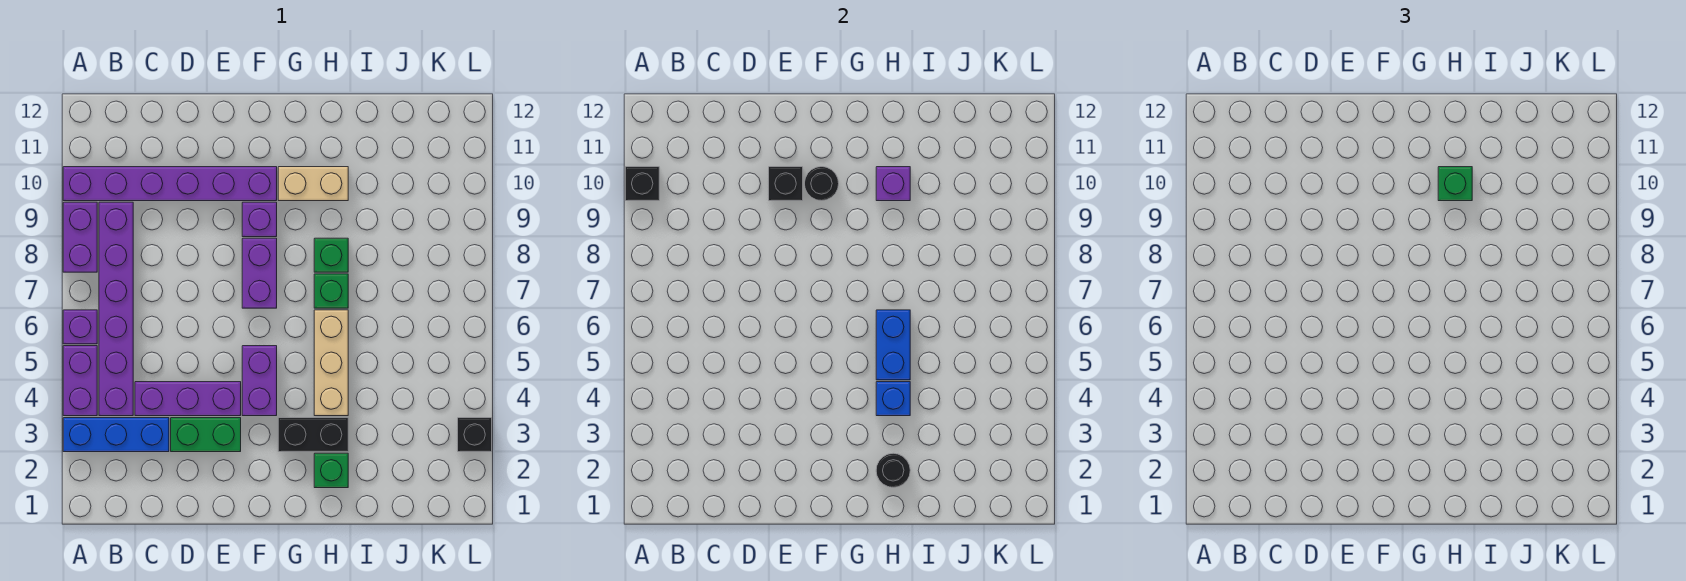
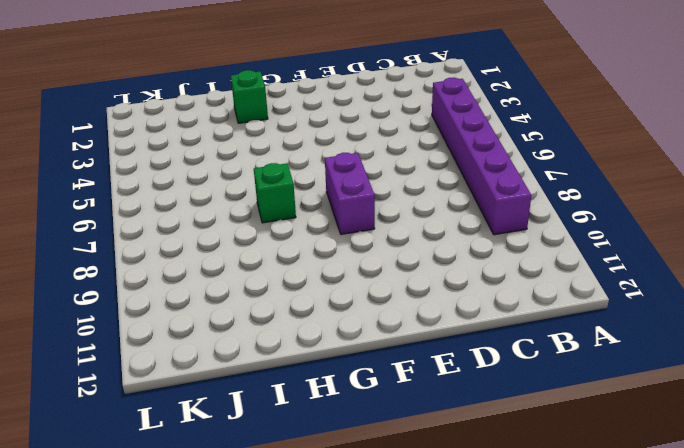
none -> blue 1x3 brick [63,418,169,452]
none -> purple 1x2 brick [63,346,97,416]
none -> purple 1x1 brick [63,310,97,344]

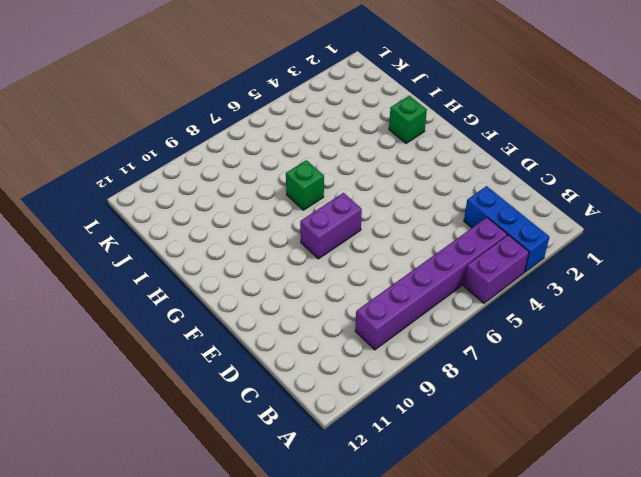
none -> purple 1x1 brick [63,310,97,344]
none -> purple 1x2 brick [63,202,97,272]
none -> purple 1x6 brick [63,167,277,201]

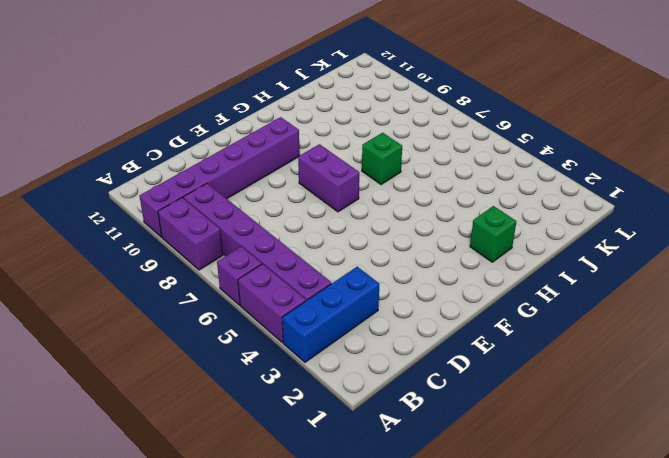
none -> purple 1x3 brick [135,382,241,416]
none -> green 1x2 brick [171,418,241,452]
none -> purple 1x2 brick [242,346,277,416]

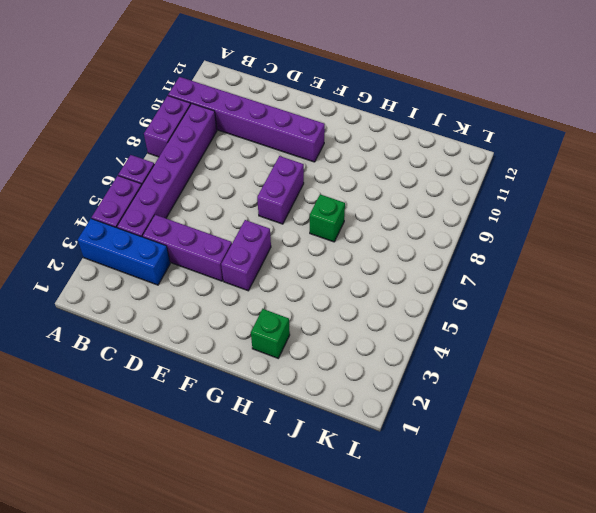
none -> green 1x2 brick [171,418,241,452]
none -> purple 1x1 brick [242,202,277,237]
none -> black 1x2 brick [278,418,348,452]

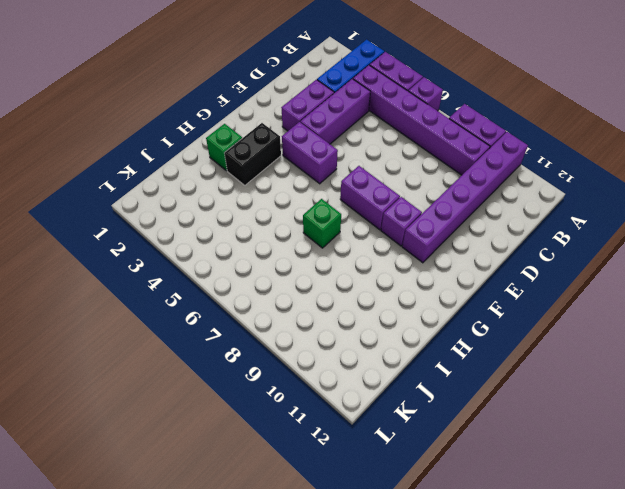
purple 1x2 brick [281,80,334,131] -> green 1x2 brick [171,418,241,452]
none -> tan 1x2 brick [278,167,348,201]
none -> tan 1x3 brick [314,310,348,416]
none -> green 1x1 brick [314,238,348,272]

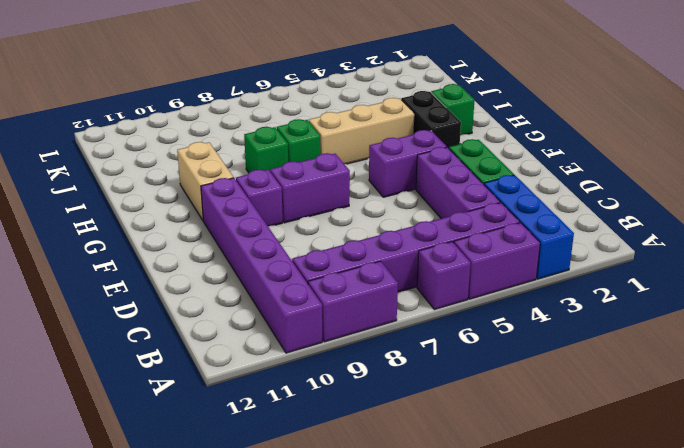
none -> black 1x1 brick [458,418,492,452]
none -> black 1x1 brick [625,167,659,201]
none -> black 1x1 brick [769,167,803,201]

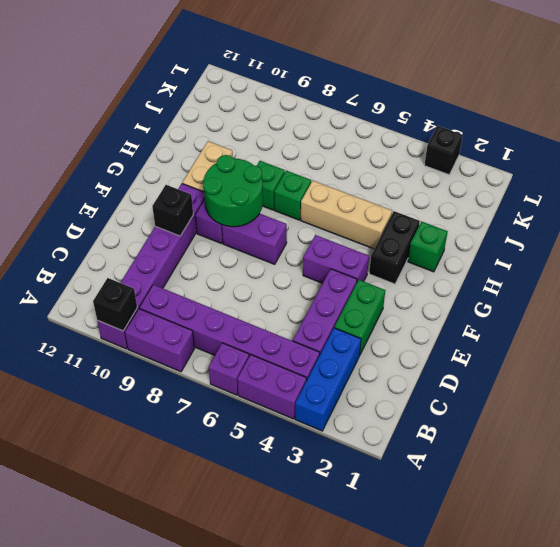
green 2x2 round brick [203,155,263,227] -> none
none -> black 1x1 round brick [805,167,839,201]
none -> black 1x1 round brick [876,453,910,487]
none -> blue 1x1 brick [876,382,910,416]

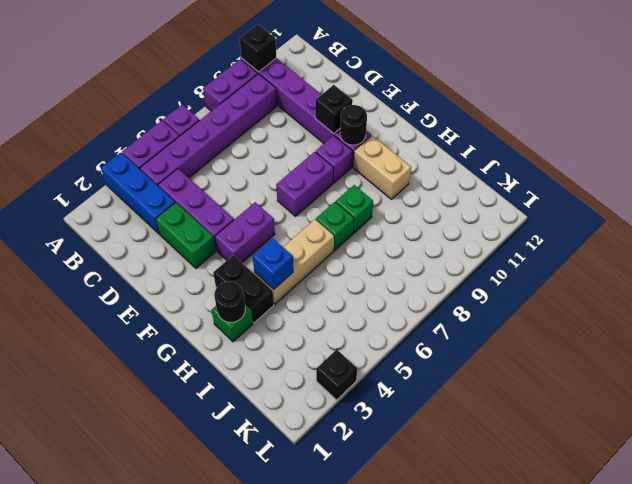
none -> blue 1x2 brick [876,310,910,380]
none -> purple 1x1 brick [876,167,910,201]
none -> green 1x1 brick [1438,167,1472,201]

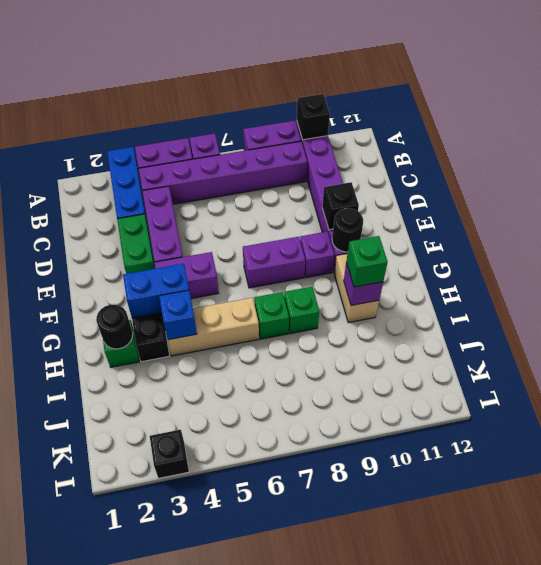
blue 1x2 brick [123,264,189,318] -> blue 1x2 brick moved to [876,310,910,380]

